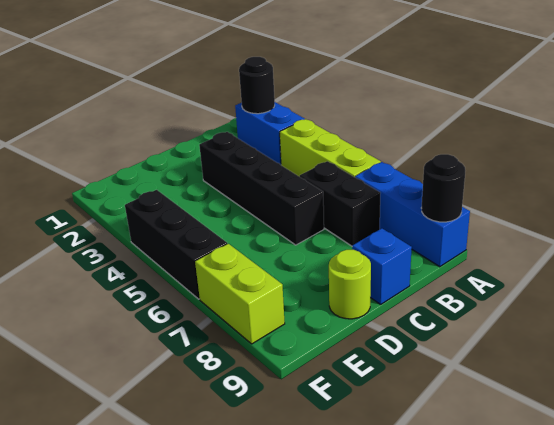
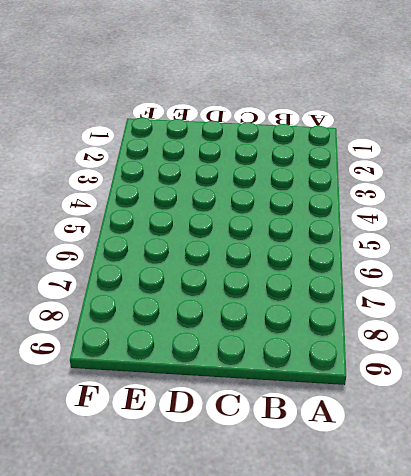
none -> blue 1x2 brick [235,102,305,165]
none -> lime 1x3 brick [280,119,381,177]

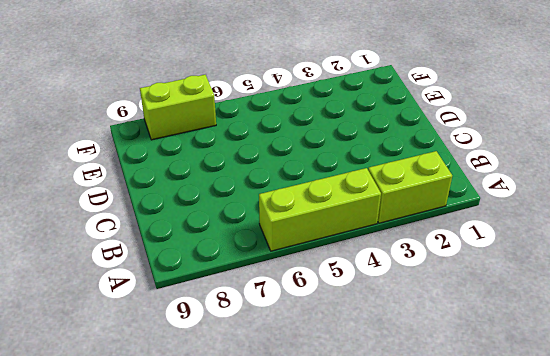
lime 1x2 brick [368,151,452,223] -> blue 1x2 brick [235,102,305,165]
none -> blue 1x3 brick [355,162,470,267]
none -> black 1x2 brick [300,161,380,246]

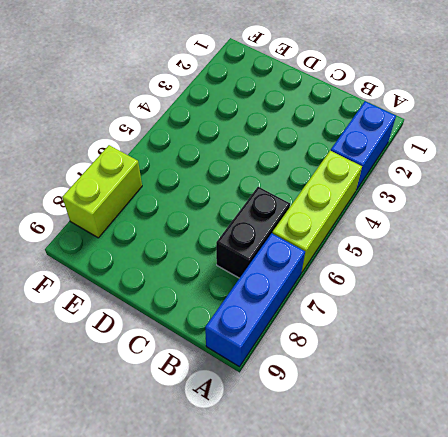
none -> black 1x4 brick [199,132,324,245]
none -> blue 1x1 brick [352,228,412,304]

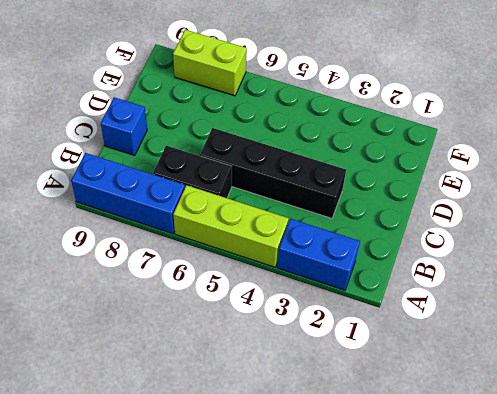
none -> lime 1x1 round brick [329,250,371,319]
none -> black 1x3 brick [125,190,227,299]

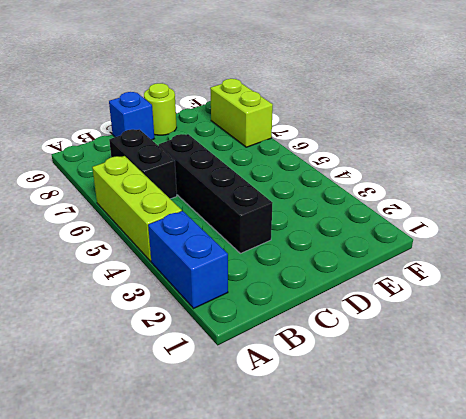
none -> blue 1x3 brick [355,162,470,267]
none -> black 1x3 brick [125,190,227,299]

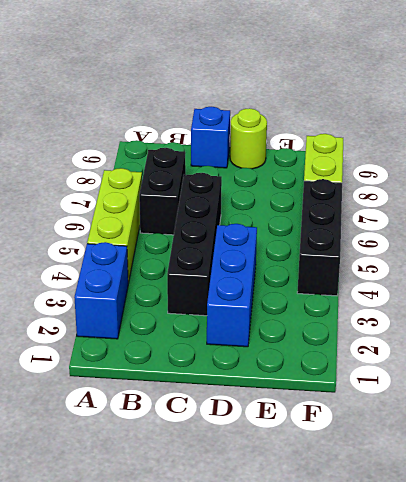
blue 1x3 brick [207,224,257,347] -> blue 1x3 brick moved to [355,162,470,267]
none -> black 1x1 round brick [239,57,275,114]
none -> black 1x1 round brick [421,154,465,222]

